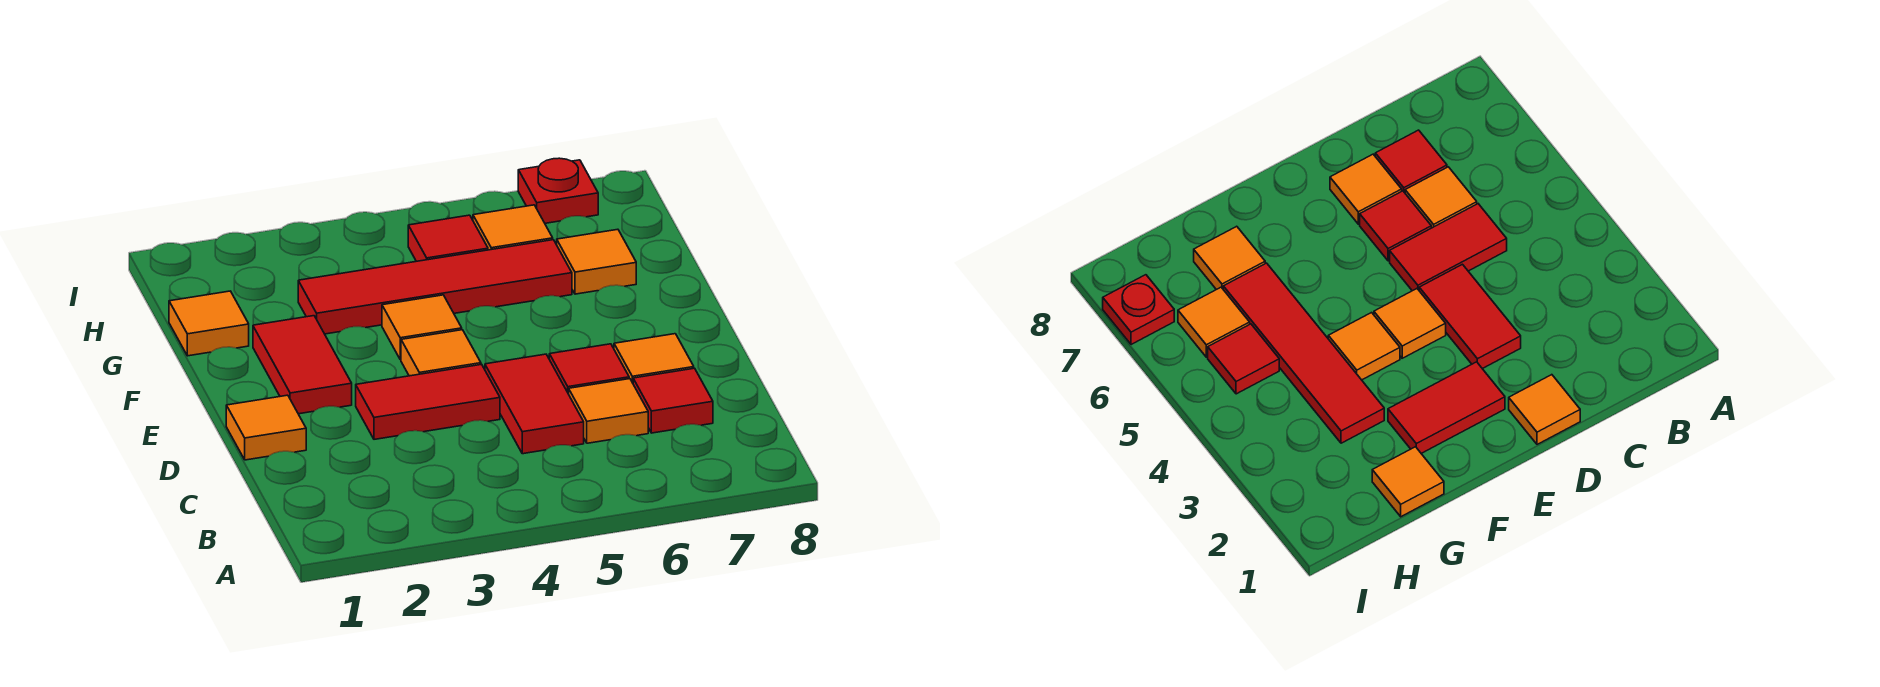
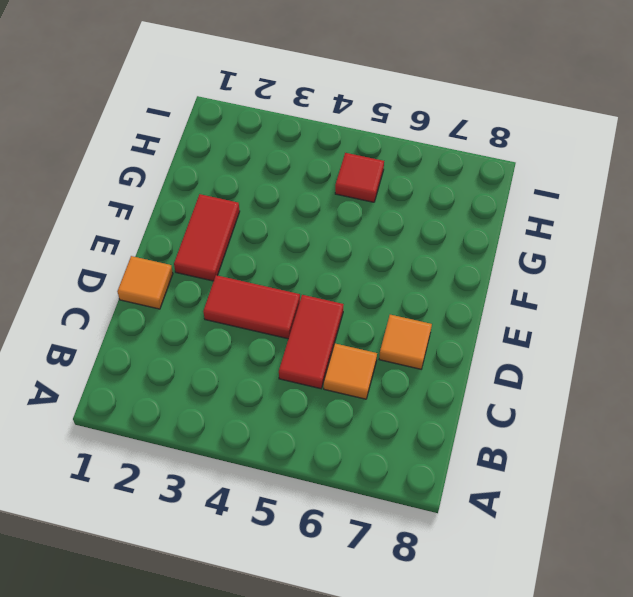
none -> red 1x1 tile [633,368,713,433]
none -> red 1x1 tile [549,344,629,394]
none -> orange 1x1 tile [401,330,481,376]

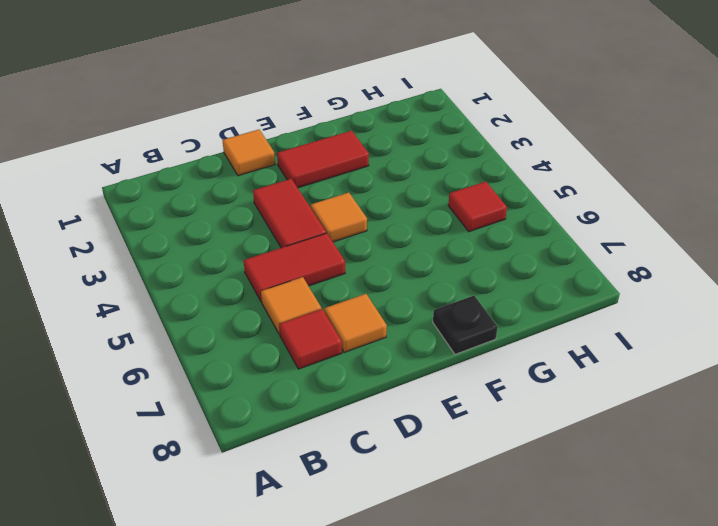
black 1x1 plate [433,296,498,354] -> none
none -> red 1x1 tile [549,344,629,394]
none -> orange 1x1 tile [382,295,462,360]
none -> orange 1x1 tile [169,291,249,356]

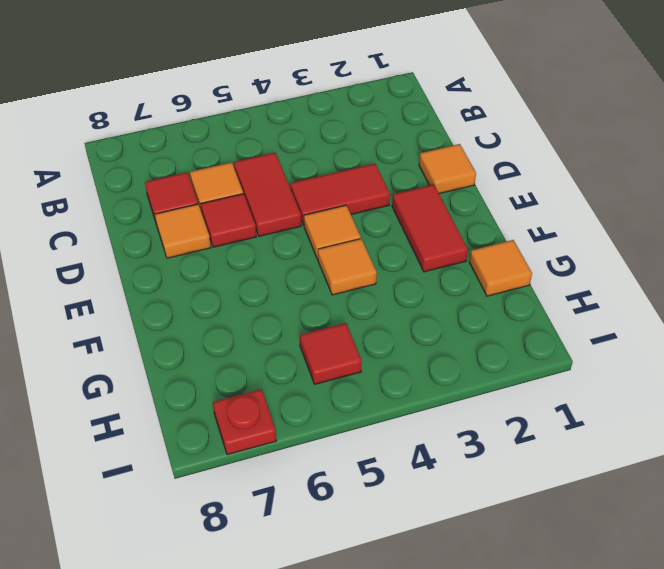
none -> red 1x4 tile [298,240,572,334]
none -> orange 1x1 tile [557,229,636,294]
none -> orange 1x1 tile [473,205,553,250]

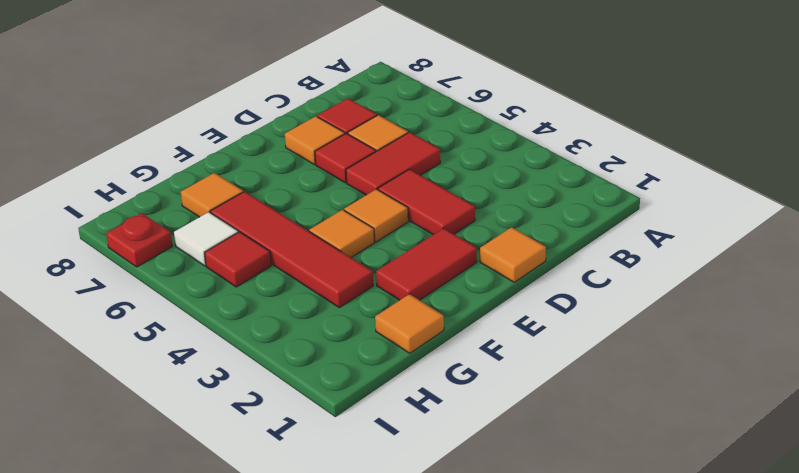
white 1x1 tile [174,212,238,266] -> orange 1x1 tile [473,205,553,250]

